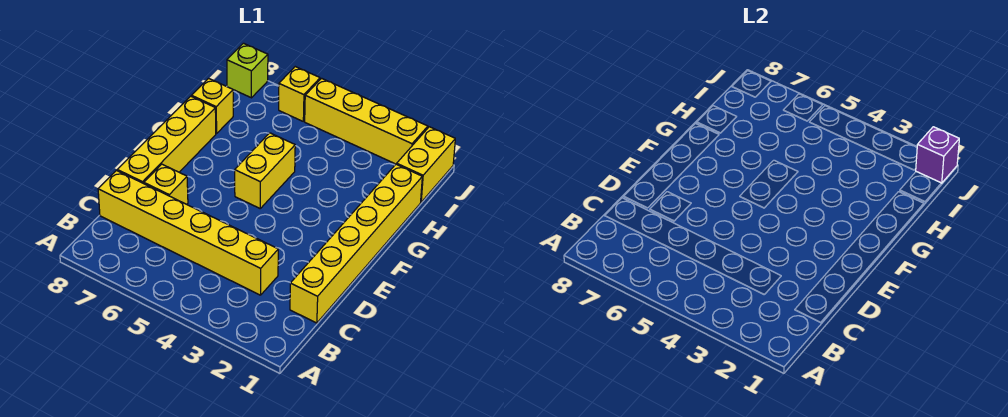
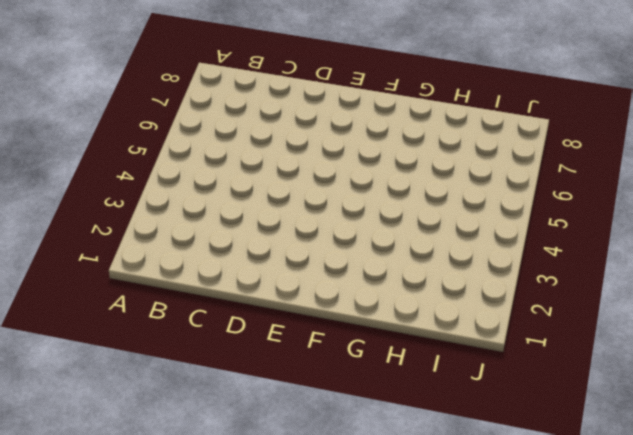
none -> yellow 1x6 brick [290,164,422,323]
none -> yellow 1x6 brick [98,171,278,295]

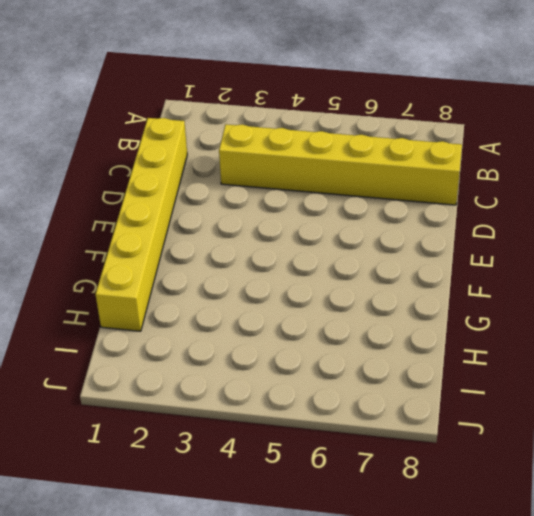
none -> yellow 1x1 brick [144,164,188,204]
none -> yellow 1x4 brick [117,96,216,184]

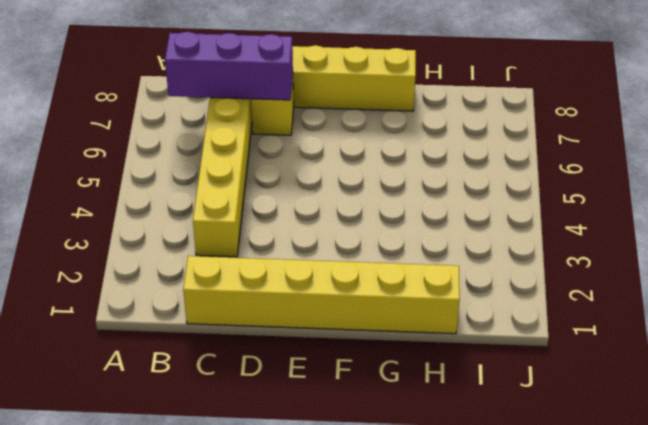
purple 1x3 brick [165,32,293,100] -> none
none -> yellow 1x2 brick [235,133,295,208]
none -> yellow 1x1 brick [191,78,233,134]

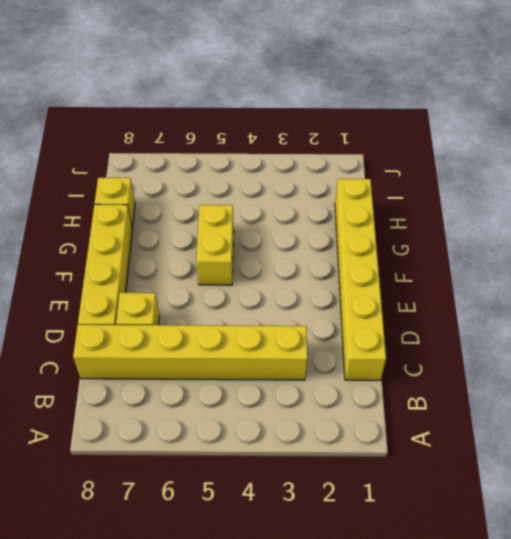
none -> yellow 1x2 brick [397,127,455,202]
none -> yellow 1x4 brick [305,78,428,164]

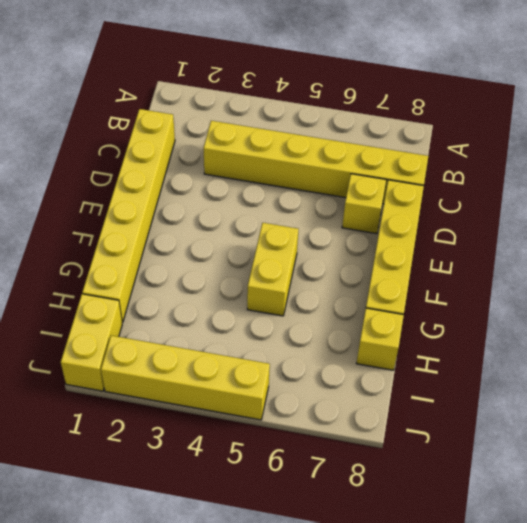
none -> yellow 1x1 brick [279,67,320,121]
none -> lime 1x1 brick [227,43,268,98]

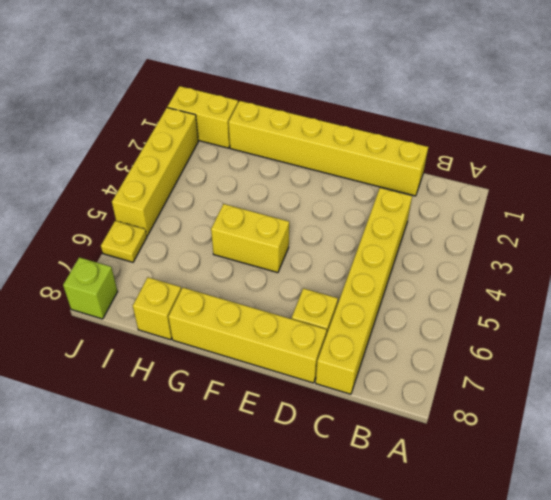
yellow 1x1 plate [101,221,147,262] -> yellow 1x1 brick [279,67,320,121]
none -> purple 1x1 brick [916,127,959,183]

